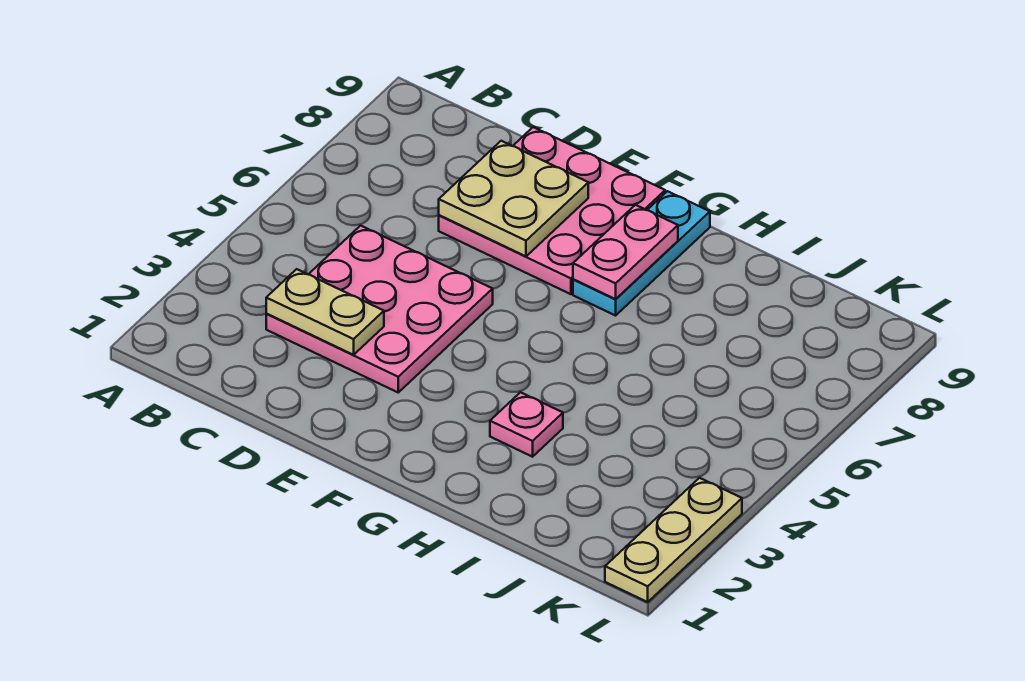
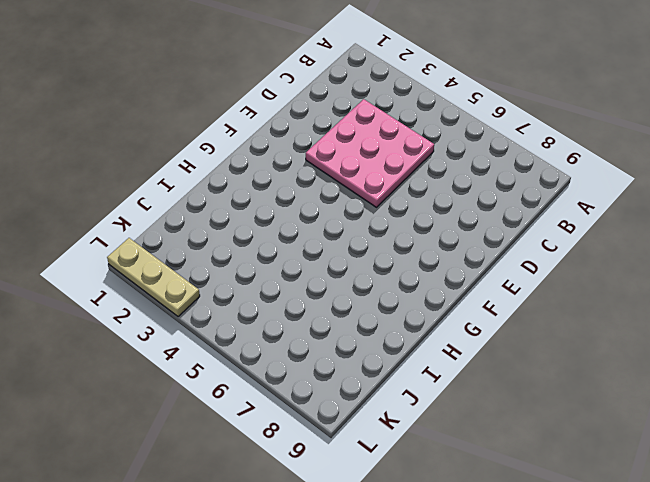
none -> pink 3x3 plate [439,127,665,294]
none -> cyan 1x3 plate [573,191,710,316]

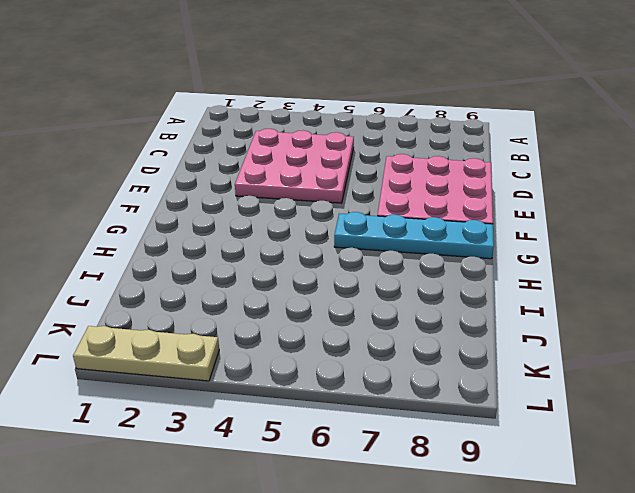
cyan 1x4 plate [334,212,494,259] -> cyan 1x3 plate [573,191,710,316]
none -> pink 1x1 plate [490,392,563,457]
none -> tan 1x2 plate [266,269,384,355]

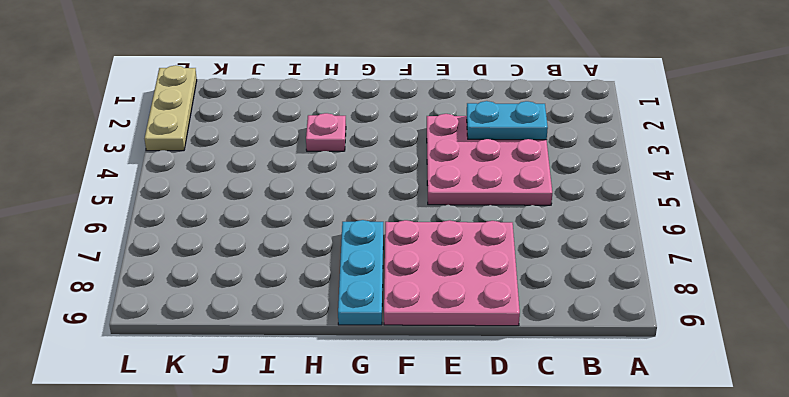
cyan 1x2 plate [467,101,548,140] -> tan 1x2 plate [266,269,384,355]
none -> tan 2x2 plate [439,141,588,256]
none -> pink 1x2 plate [573,205,678,299]

